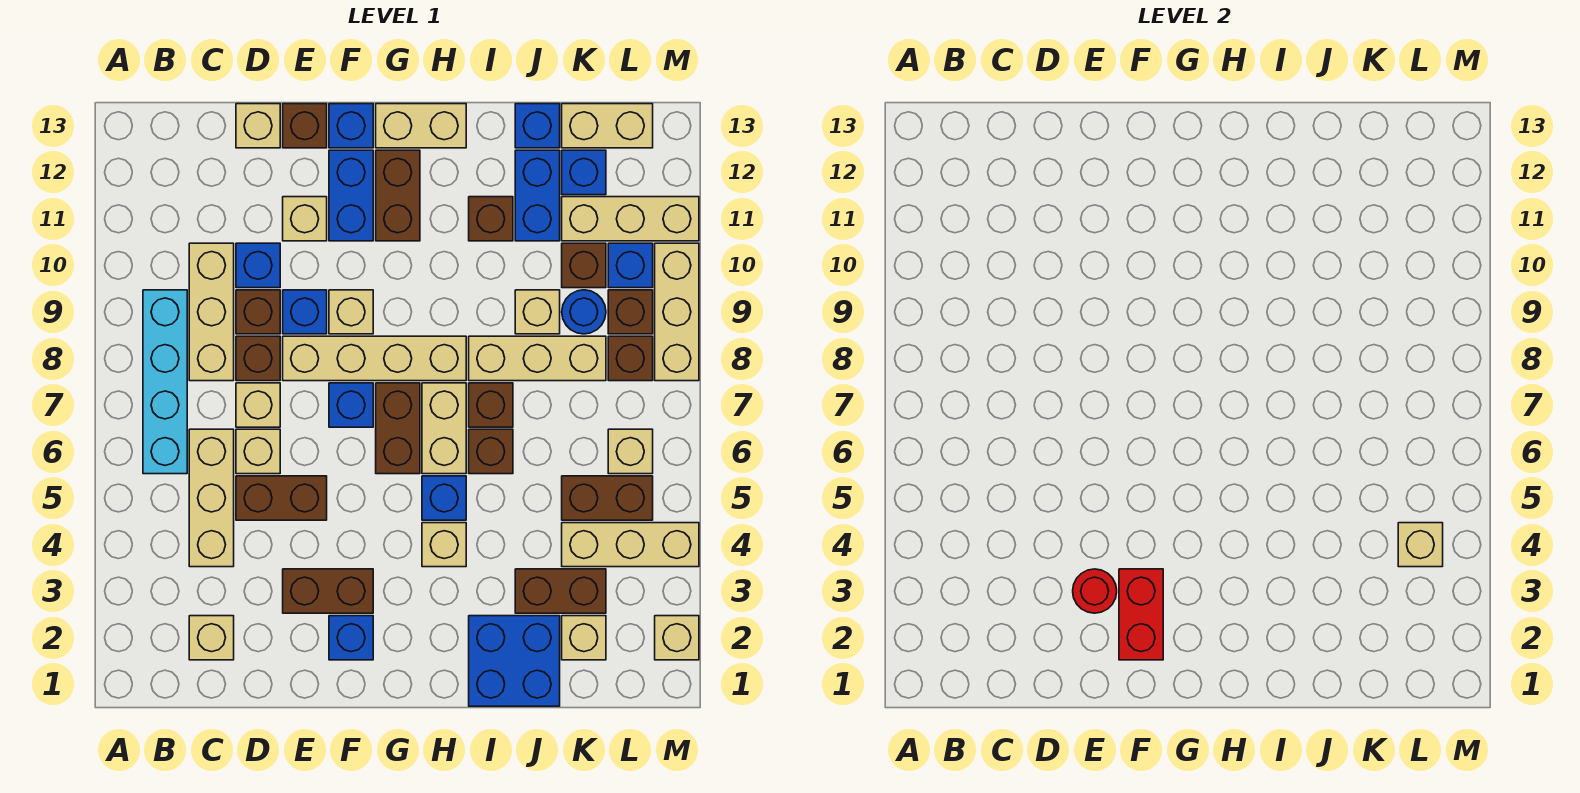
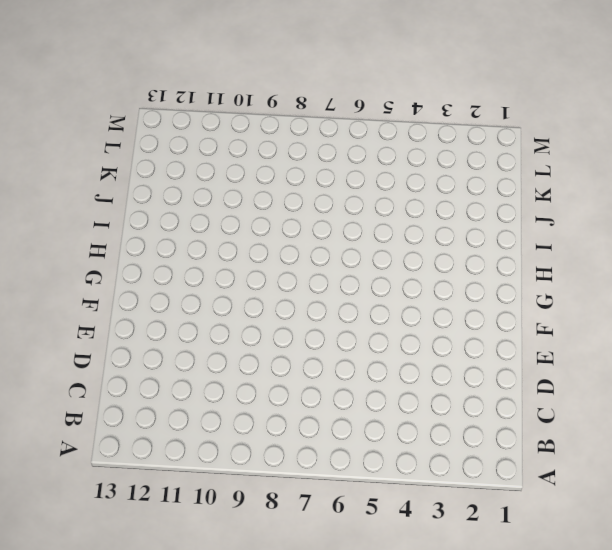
none -> cyan 1x4 brick [143,290,187,474]
none -> tan 1x1 brick [189,616,234,660]
none -> tan 1x3 brick [189,429,234,567]
none -> tan 1x3 brick [189,243,234,381]

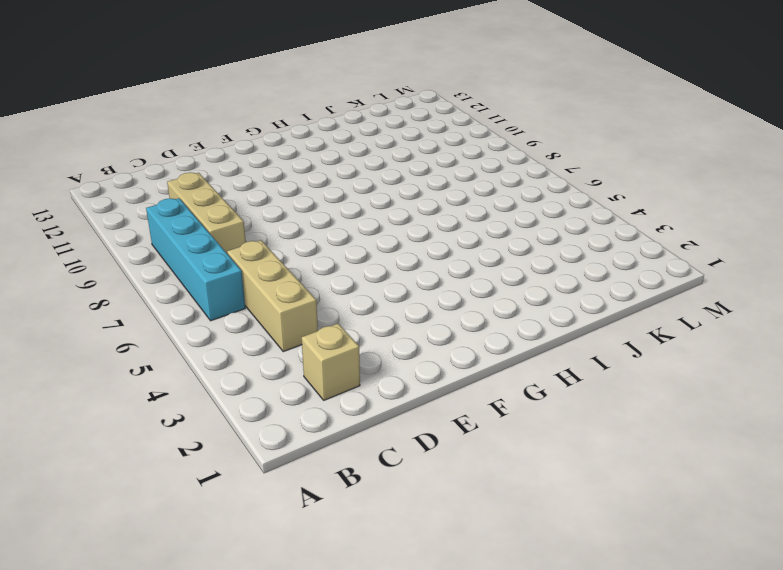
none -> brown 1x2 brick [236,476,327,520]
none -> tan 1x1 brick [236,429,280,474]
none -> tan 1x1 brick [236,383,280,427]
none -> brown 1x1 brick [236,336,280,381]

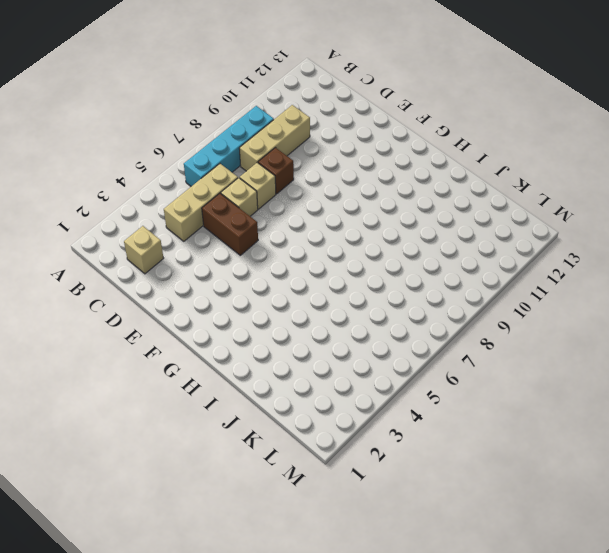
none -> brown 1x1 brick [236,290,280,334]
none -> blue 1x1 brick [236,243,280,288]
none -> tan 1x1 brick [236,104,280,148]
none -> brown 1x2 brick [283,569,373,613]

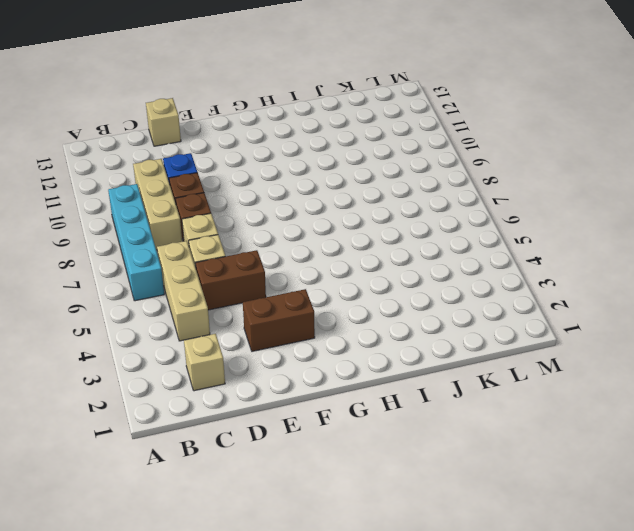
none -> tan 1x4 brick [283,336,466,381]
none -> blue 1x1 brick [283,290,327,334]
none -> tan 1x1 brick [283,197,327,241]
none -> brown 1x1 brick [283,104,327,148]

